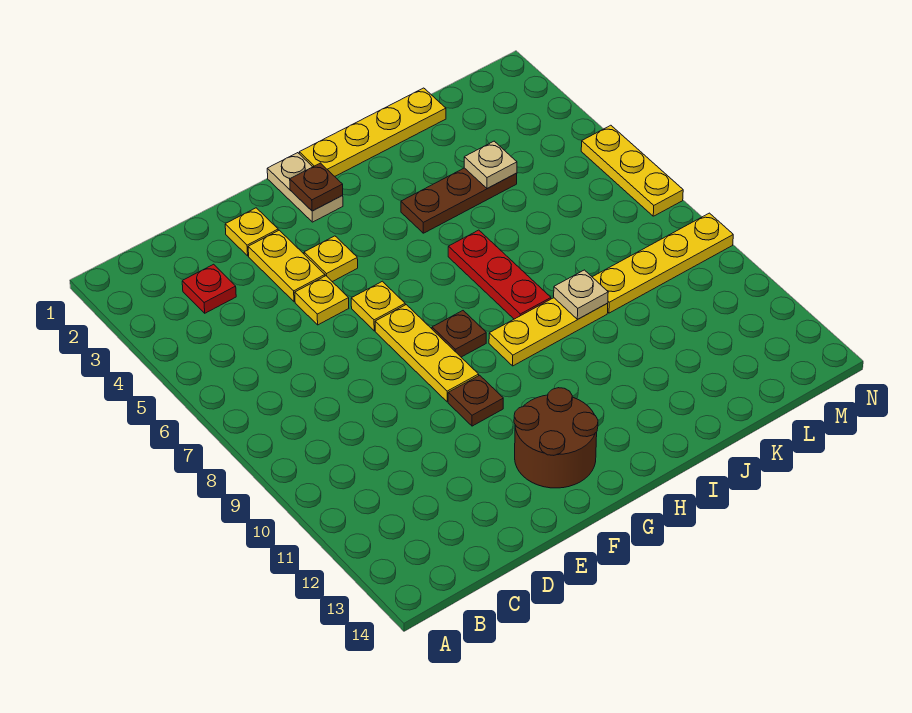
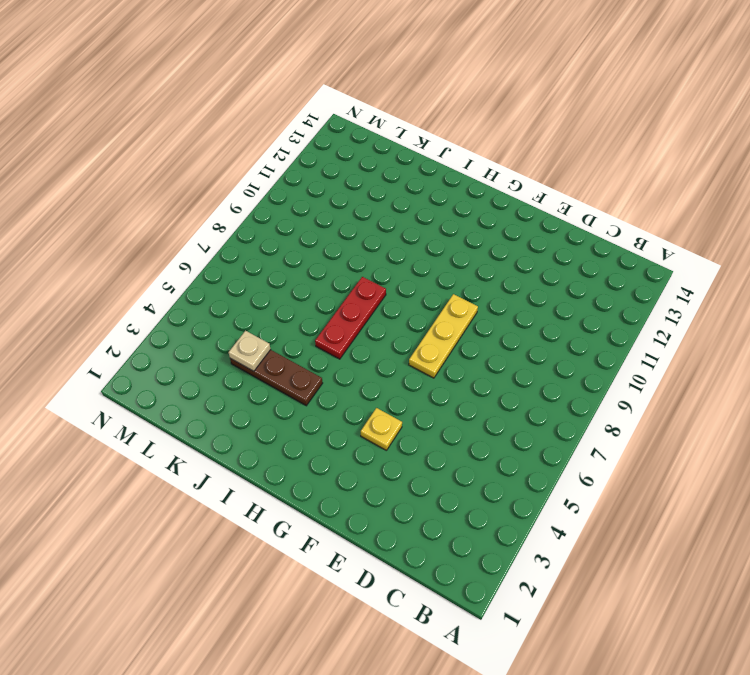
none -> red 1x1 plate [182,264,236,313]
none -> yellow 1x1 plate [225,208,278,256]
none -> yellow 1x2 plate [248,230,325,302]

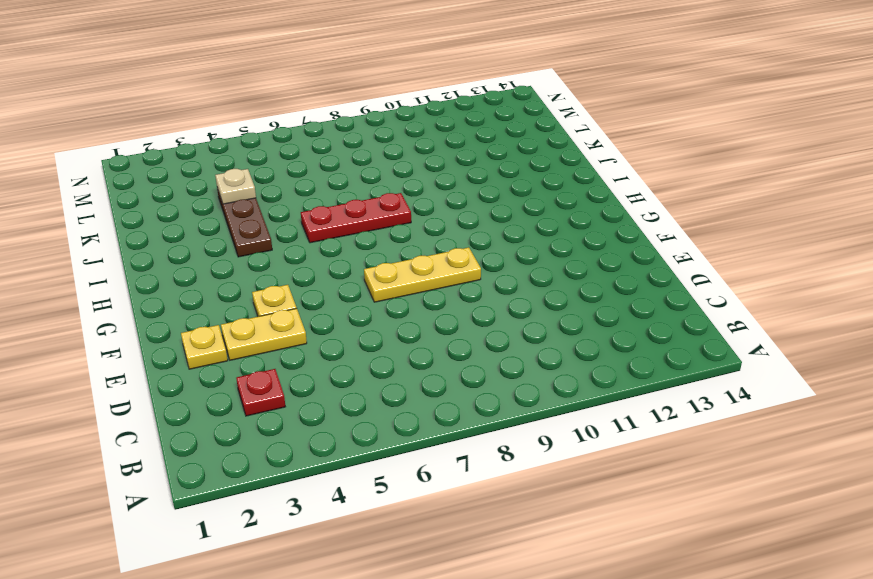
none -> yellow 1x1 plate [295,276,349,325]
none -> yellow 1x1 plate [351,281,405,331]
none -> brown 1x1 plate [448,375,503,426]

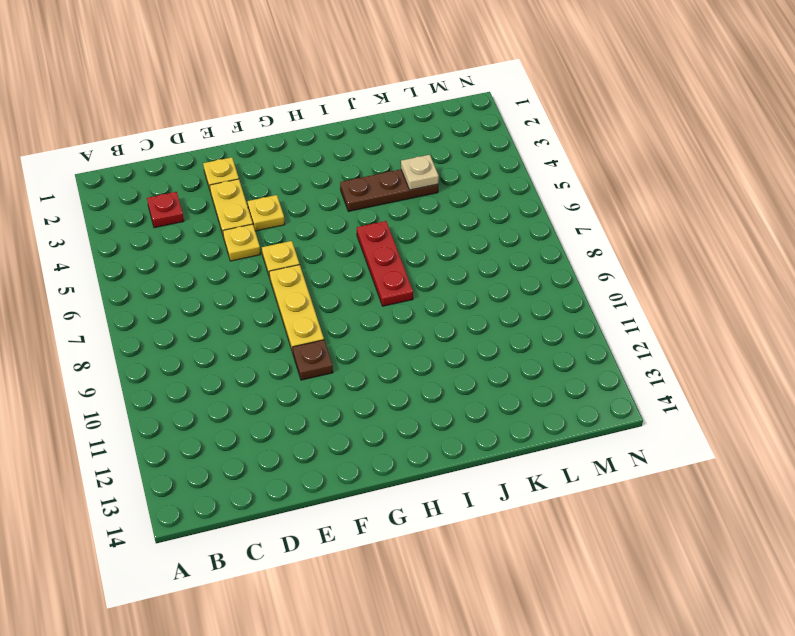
none -> brown 2x2 round brick [514,388,598,488]
none -> tan 1x2 plate [267,153,343,222]
none -> brown 1x1 plate [432,311,486,357]

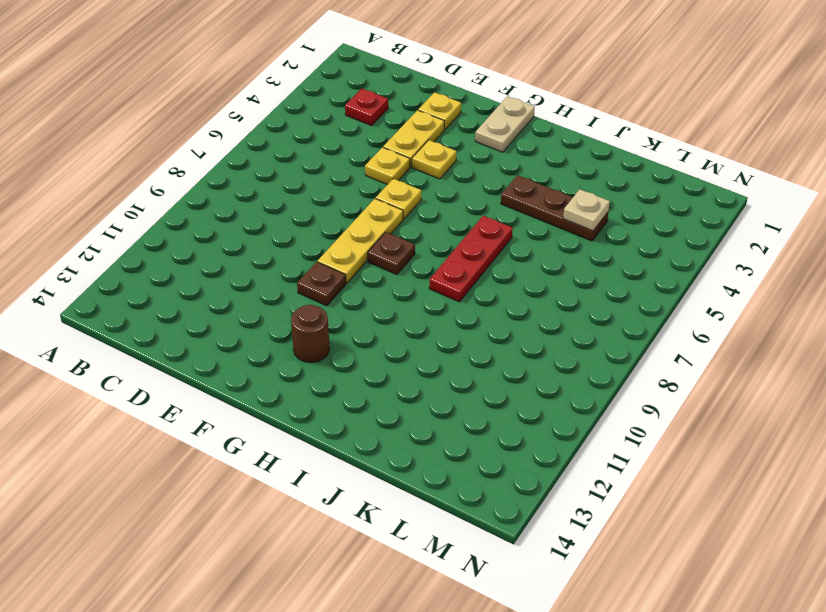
brown 1x1 round brick [291,305,330,363] -> brown 2x2 round brick [514,388,598,488]
none -> yellow 1x4 plate [299,88,446,176]
none -> yellow 1x3 plate [489,298,608,366]
none -> yellow 1x4 plate [593,213,733,313]

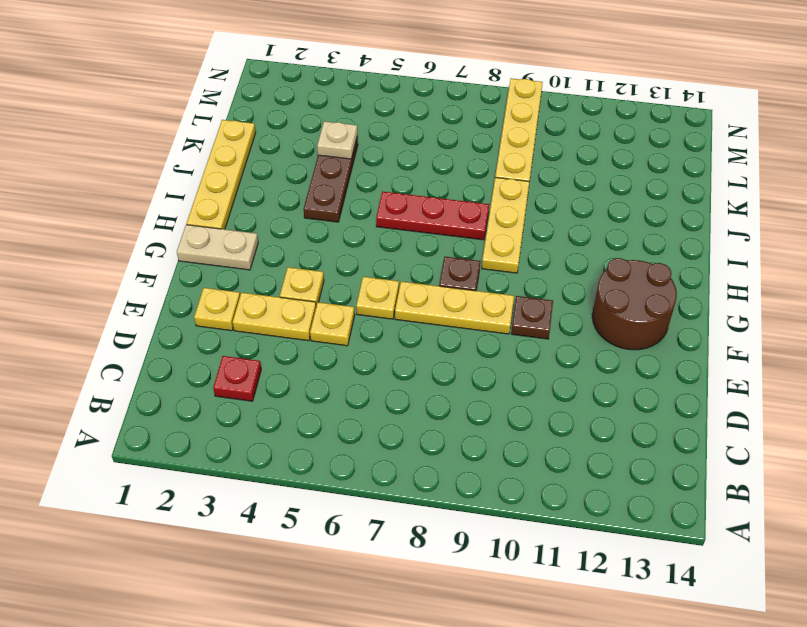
none -> yellow 1x3 plate [581,125,683,216]
none -> brown 1x1 plate [290,163,343,211]
none -> tan 1x1 plate [554,270,608,319]

